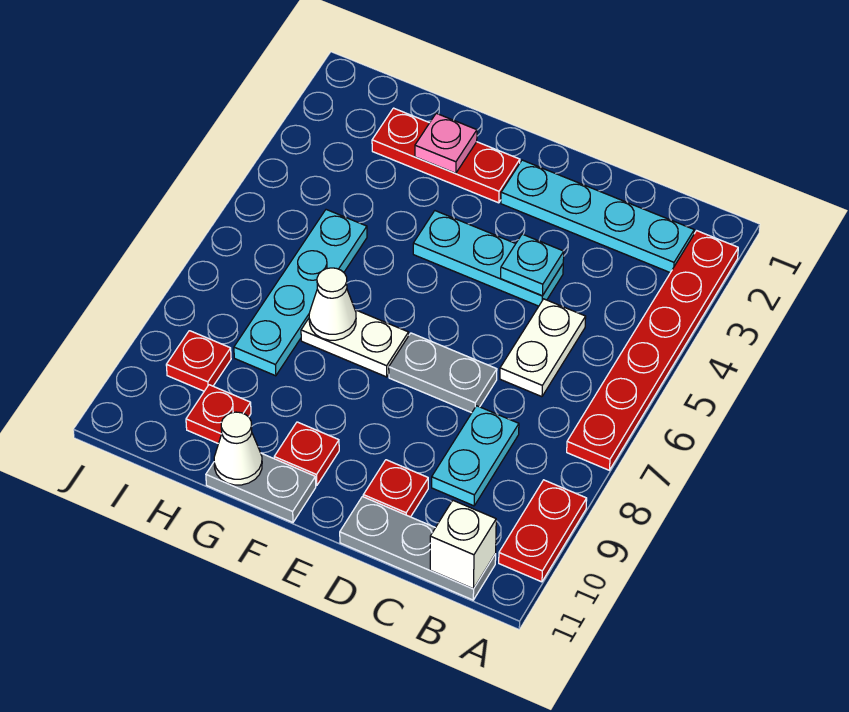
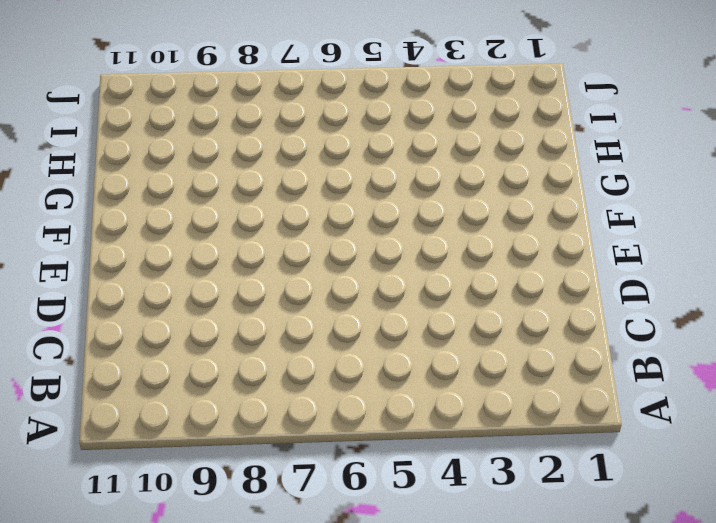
none -> red 1x6 plate [567,231,738,470]
none -> red 1x2 plate [499,480,587,582]
none -> cyan 1x4 plate [501,160,694,273]

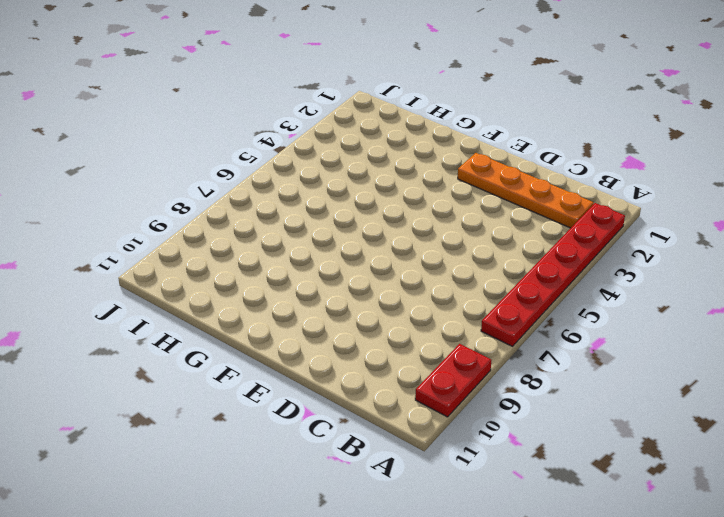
orange 1x4 plate [458,153,593,228] -> cyan 1x4 plate [501,160,694,273]
none -> grey 1x3 plate [340,497,496,600]
none -> white 1x2 plate [500,299,586,397]
none -> cyan 1x2 plate [432,406,519,506]

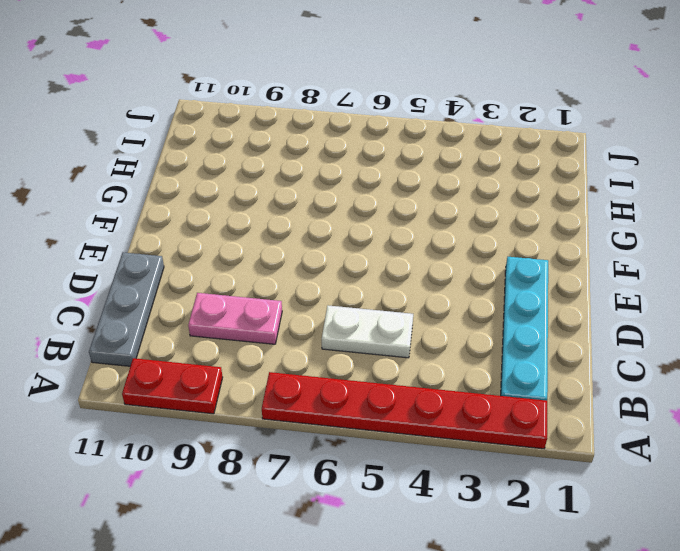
pink 1x2 plate [188,293,282,344] -> cyan 1x2 plate [432,406,519,506]
none -> cyan 1x3 plate [413,211,563,306]
none -> grey 1x2 plate [389,333,497,413]
none -> red 1x1 plate [363,460,428,517]

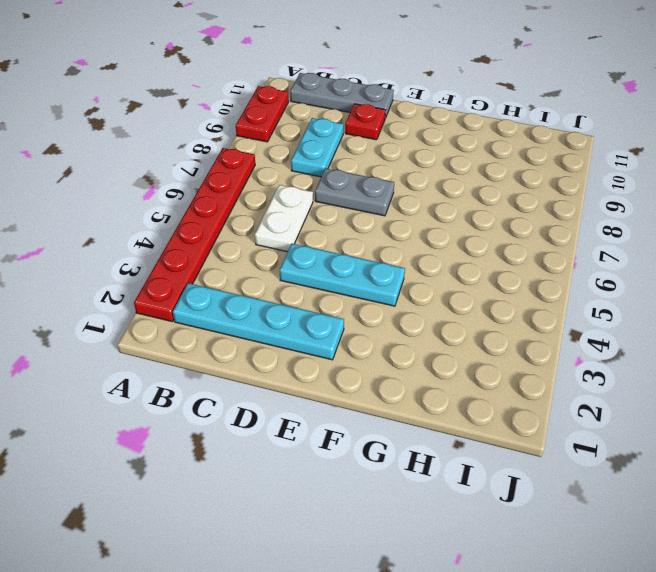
none -> red 1x3 plate [372,108,520,203]
none -> white 1x2 plate [301,310,409,377]
none -> red 1x1 plate [274,422,339,486]

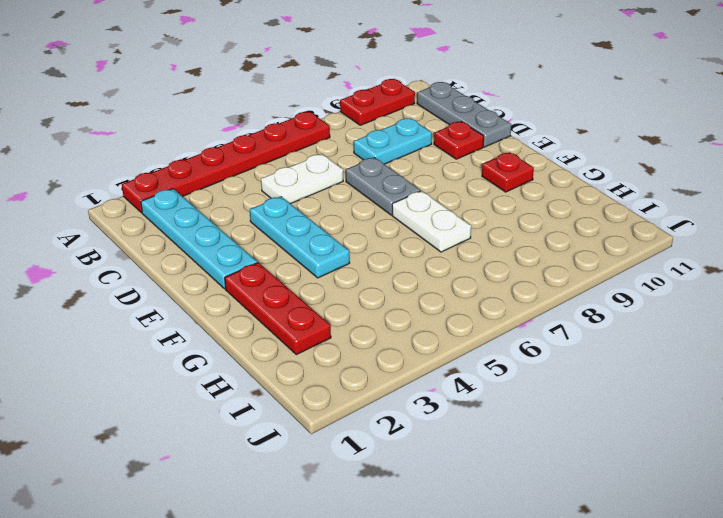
none -> grey 1x2 plate [206,453,316,522]
none -> cyan 1x4 plate [234,210,367,376]
none -> red 1x1 plate [186,385,251,444]

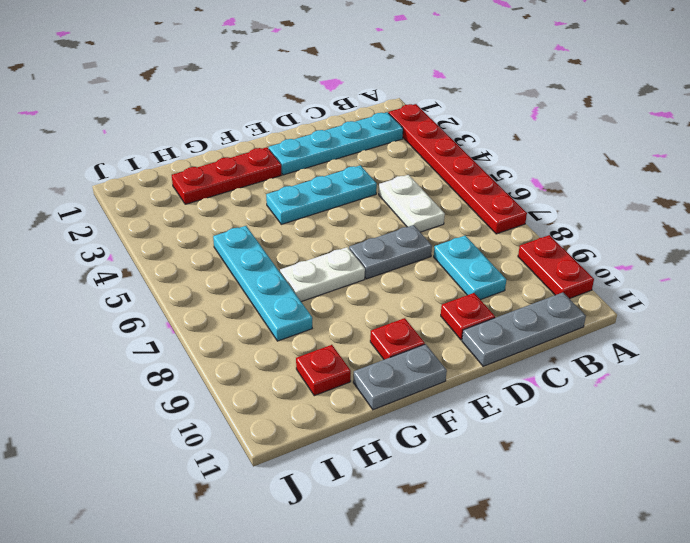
none -> red 1x1 plate [166,331,231,391]
none -> white 1x1 brick [430,501,496,589]
none -> cyan 1x1 plate [501,234,564,296]

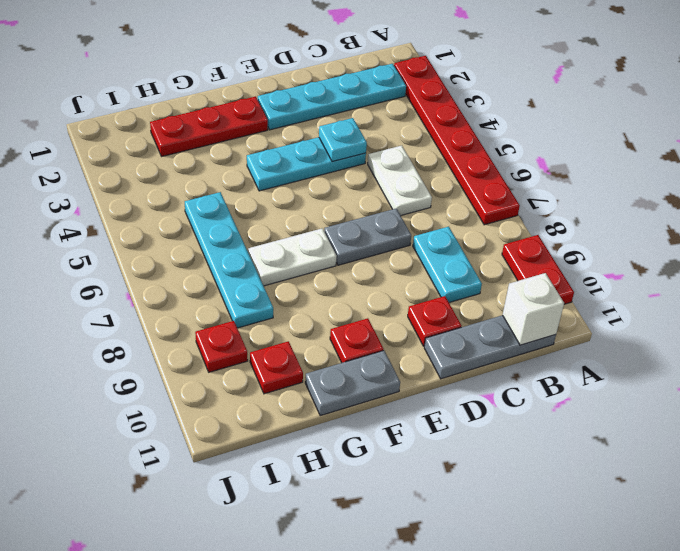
none -> pink 1x1 plate [415,113,477,173]
none -> white 1x1 cone [309,268,356,340]
none -> white 1x1 cone [214,412,262,485]

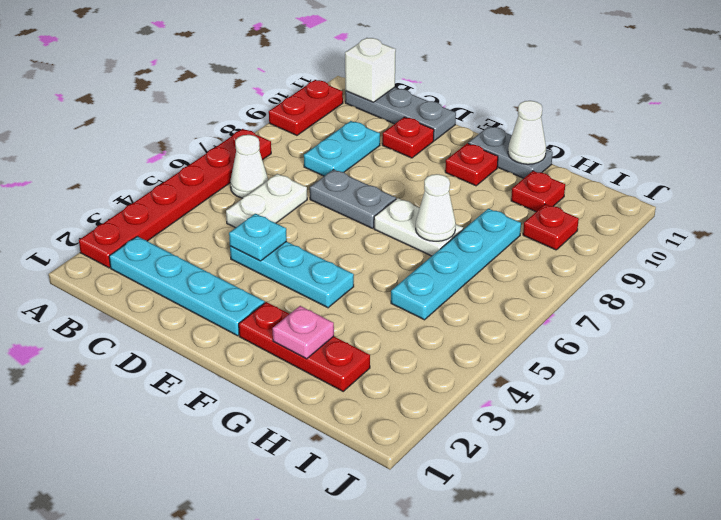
white 1x1 cone [230,135,268,198] -> none

